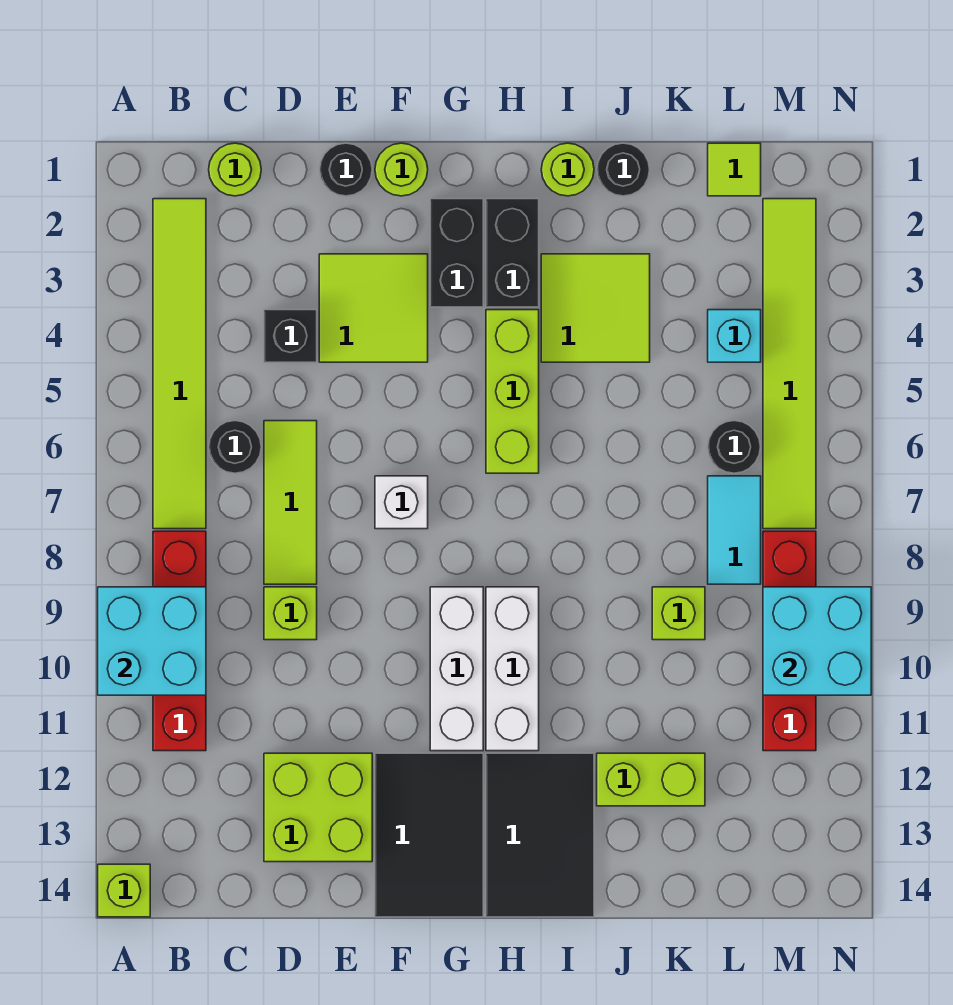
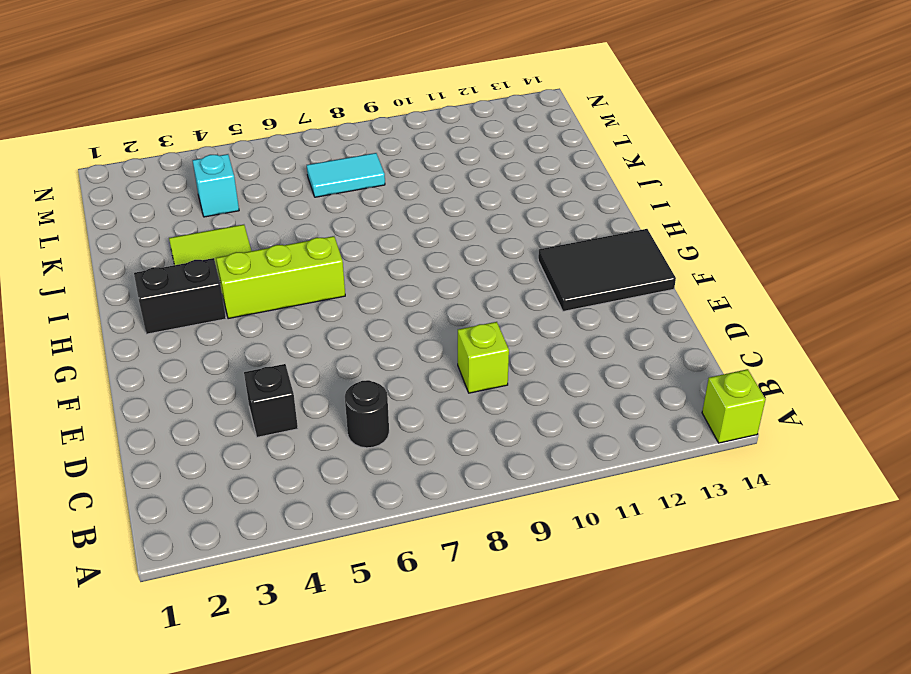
none -> lime 1x6 tile [153,199,206,529]
none -> red 1x4 brick [153,531,206,751]
none -> lime 1x1 round brick [209,143,261,196]
none -> lime 1x3 tile [264,421,317,584]

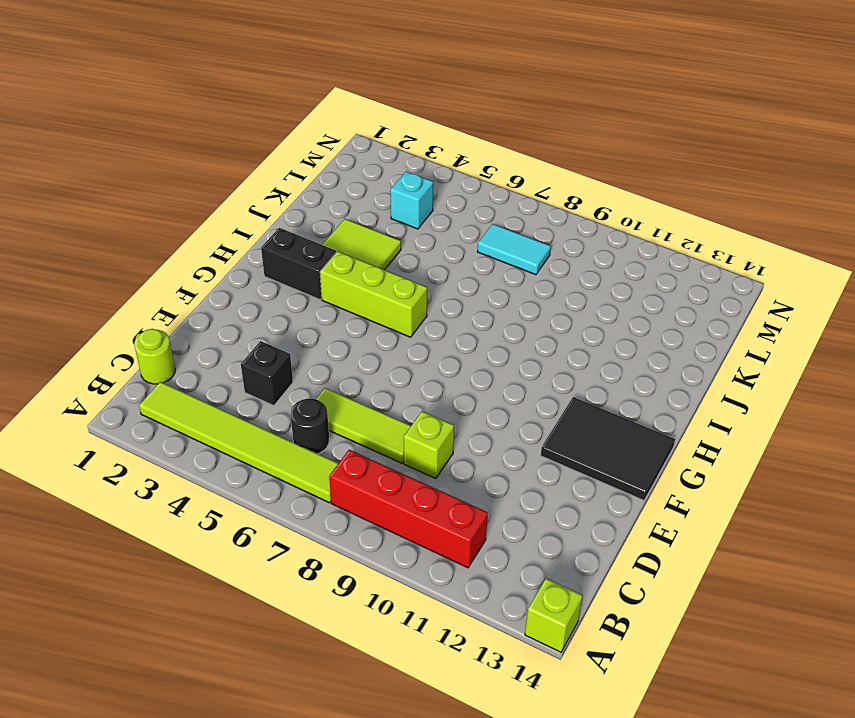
none -> lime 2x2 brick [264,753,372,862]
none -> black 1x1 round brick [320,143,372,196]
none -> lime 2x2 tile [319,254,428,362]
none -> lime 1x1 round brick [375,143,428,196]

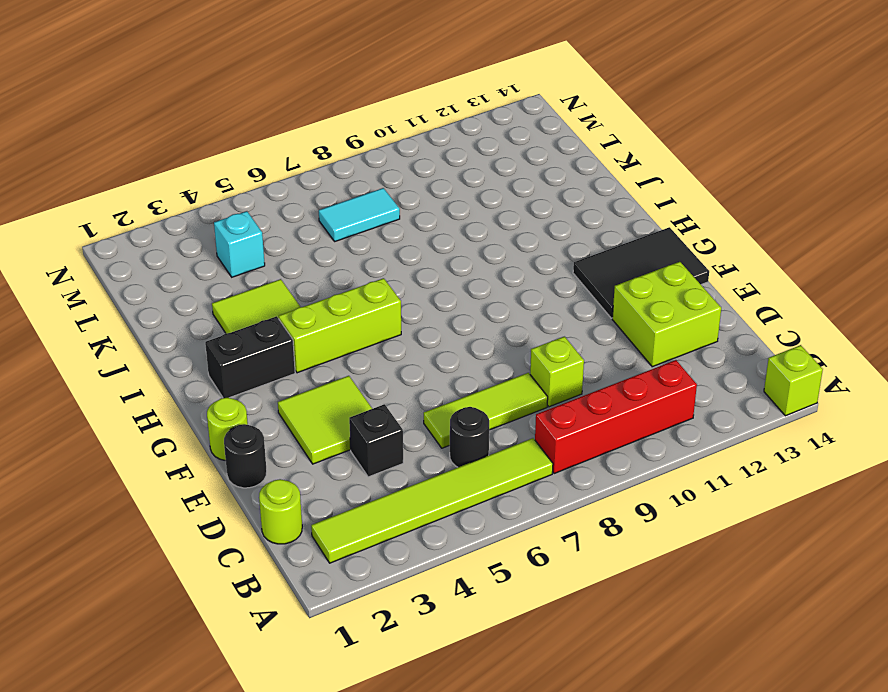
none -> white 1x1 brick [375,476,428,529]
none -> black 1x2 brick [430,199,483,307]
none -> white 1x3 brick [430,587,483,751]
none -> white 1x3 brick [486,587,539,751]

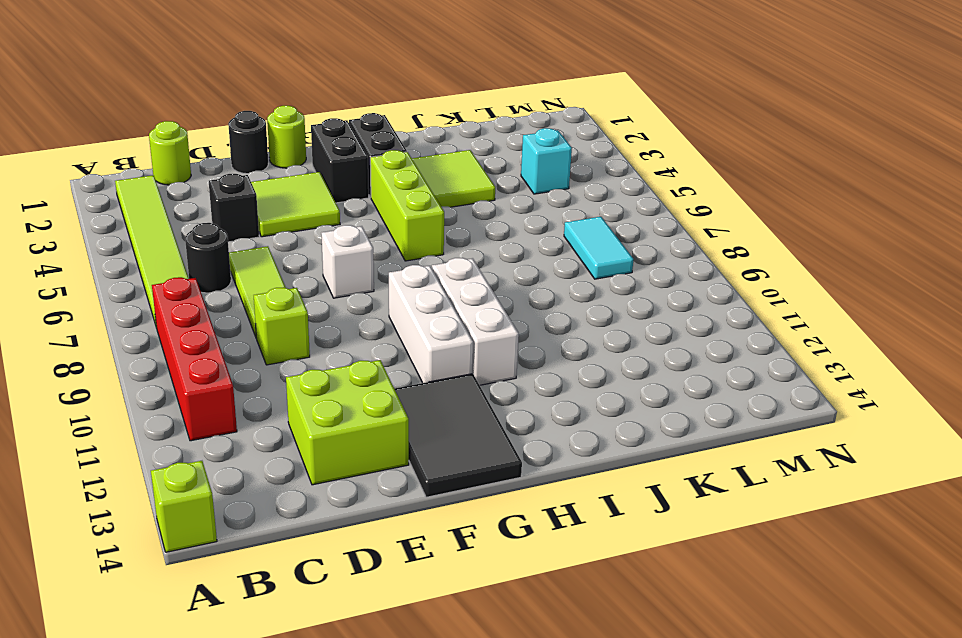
none -> black 2x3 tile [486,753,594,917]
none -> lime 1x1 round brick [541,143,594,196]
none -> black 1x1 round brick [597,143,650,196]
none -> lime 1x2 brick [597,753,705,806]

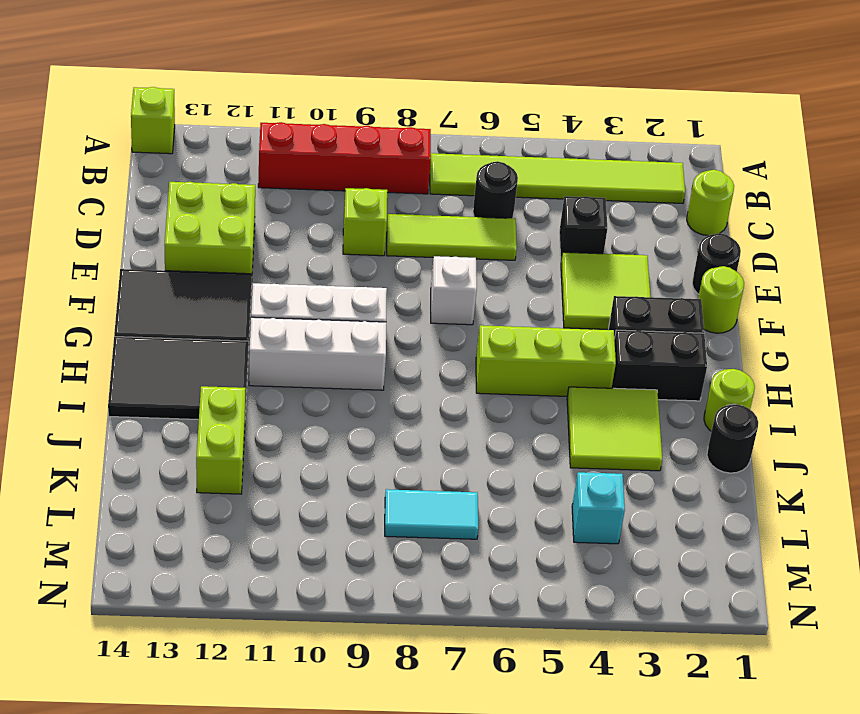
none -> lime 1x1 brick [652,587,705,640]
none -> lime 1x1 tile [708,143,761,196]
none -> black 1x1 round brick [708,421,760,473]
none -> lime 1x6 tile [763,199,816,529]

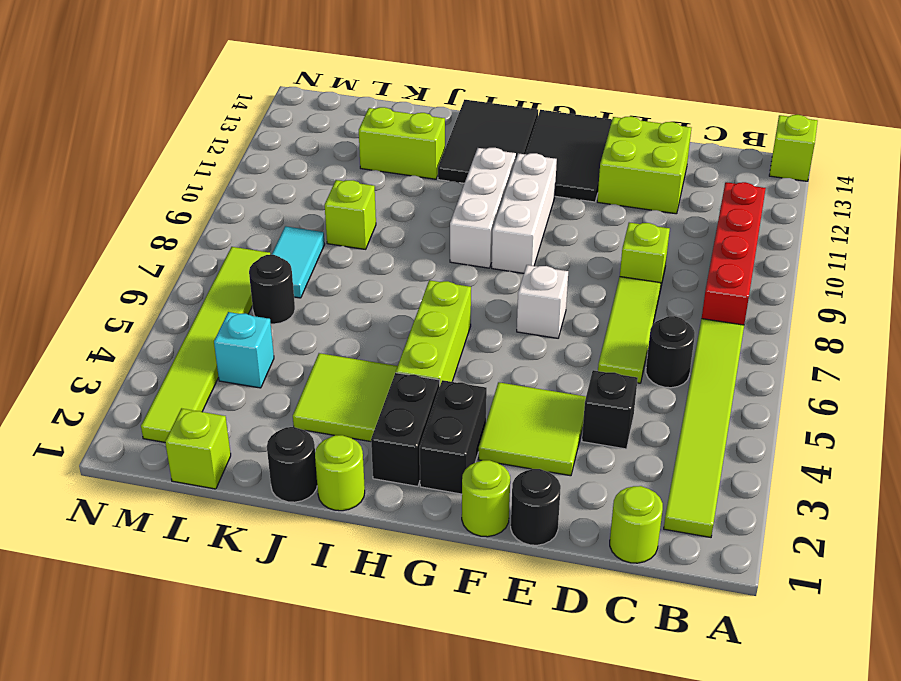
lime 1x1 brick [165,408,231,489] -> lime 1x1 tile [708,143,761,196]
none -> red 1x4 brick [763,531,816,751]
none -> cyan 2x2 brick [98,587,206,695]
none -> cyan 2x2 brick [763,587,871,695]

